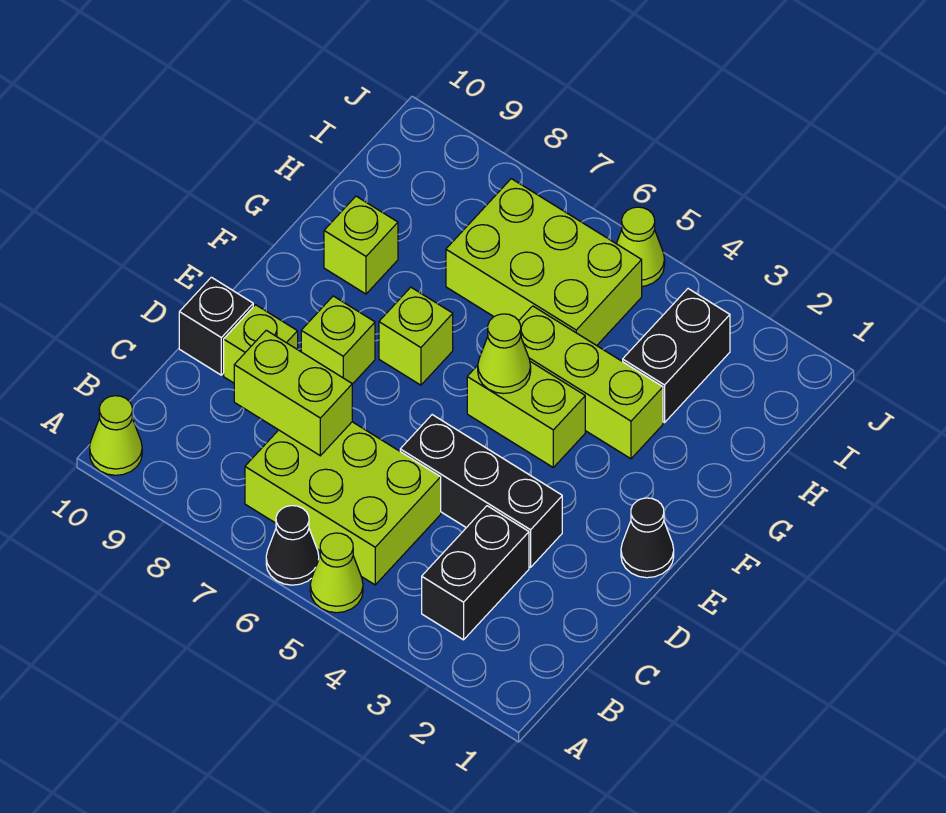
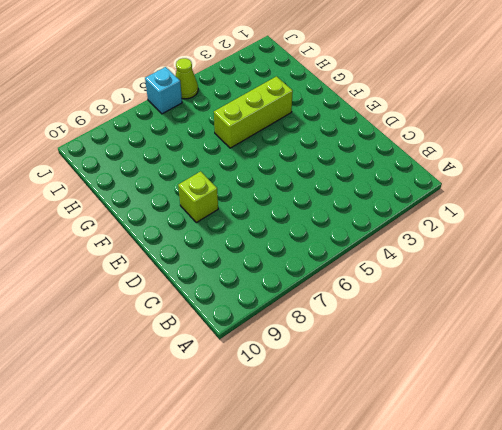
cyan 1x1 brick [145,67,182,114] -> none
none -> lime 1x1 cone [310,533,363,613]
none -> black 1x1 cone [266,506,319,585]
none -> lime 1x1 cone [90,396,142,475]

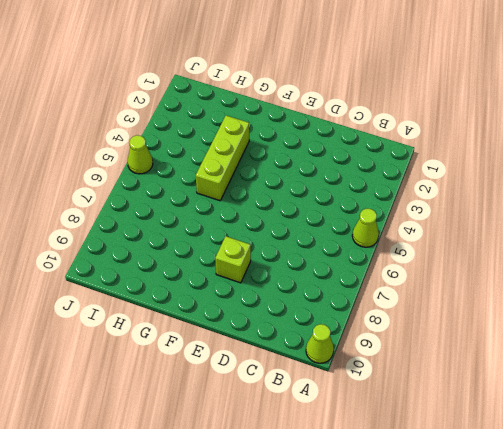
none -> black 1x1 cone [266,506,319,585]
none -> black 1x2 brick [422,506,529,640]
none -> lime 2x3 brick [245,422,441,585]

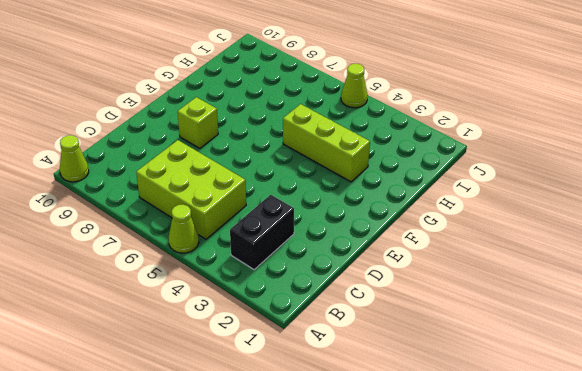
none -> black 1x1 cone [266,506,319,585]
none -> black 1x3 brick [400,415,562,567]
none -> lime 1x1 brick [224,305,298,383]

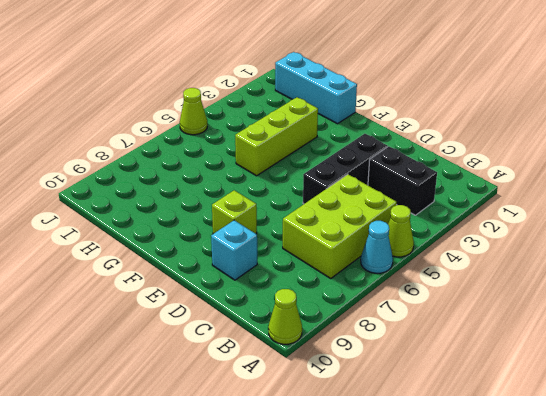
cyan 1x1 cone [361,221,393,273] -> black 1x1 cone [266,506,319,585]
cyan 1x1 brick [211,220,257,280] -> lime 1x1 brick [224,305,298,383]
cyan 1x3 brick [275,52,357,124] -> none
none -> black 1x1 brick [179,277,253,375]
none -> black 1x1 cone [621,498,674,578]
none -> lime 1x2 brick [467,362,585,467]

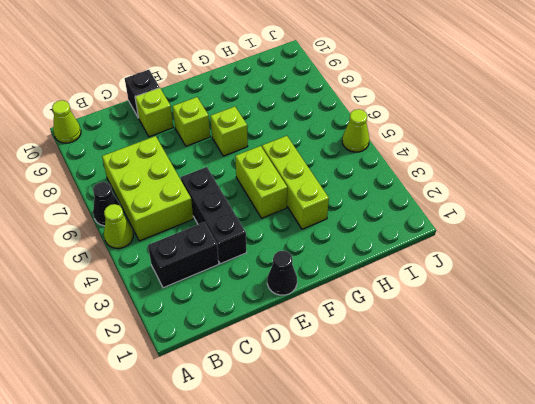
none -> lime 1x1 brick [324,196,398,294]
none -> black 1x2 brick [623,289,730,423]
none -> lime 2x3 brick [446,179,642,346]

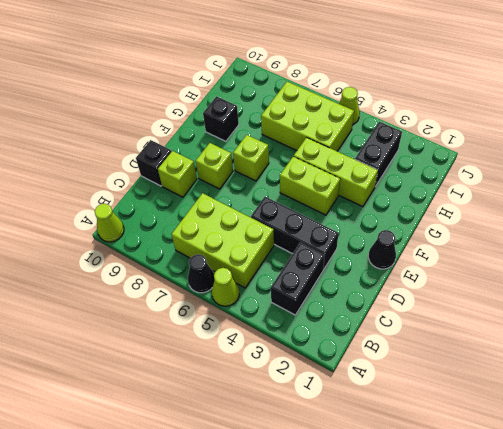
black 1x1 brick [203,96,239,141] -> lime 1x1 brick [324,196,398,294]
none -> lime 1x2 brick [234,330,352,456]
none -> lime 1x1 cone [478,314,531,394]

